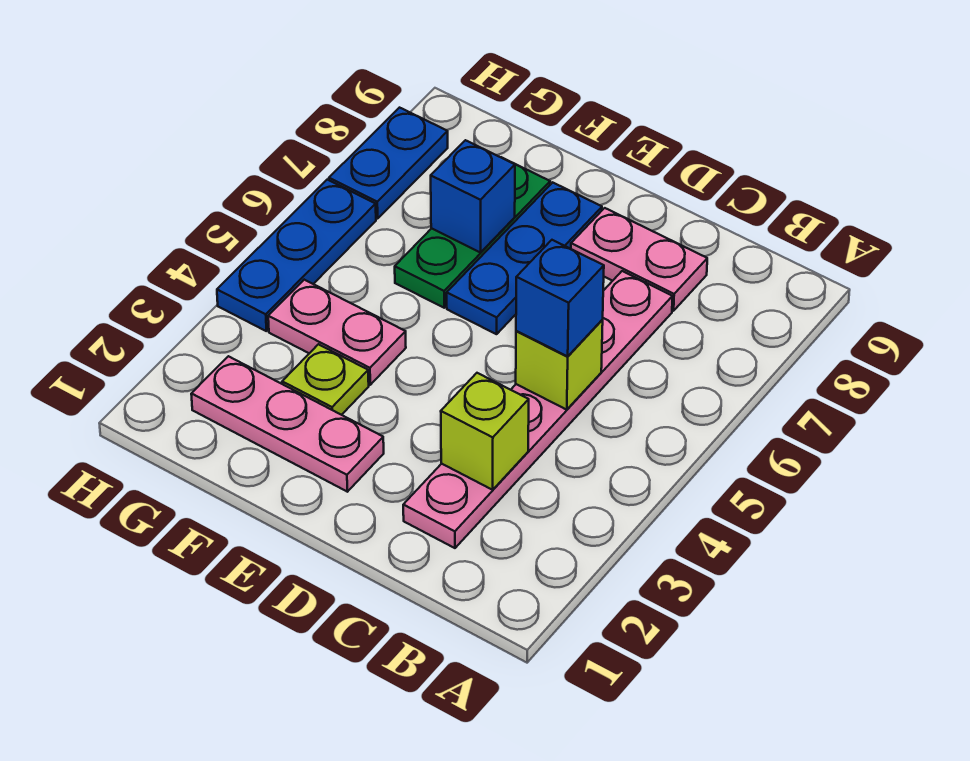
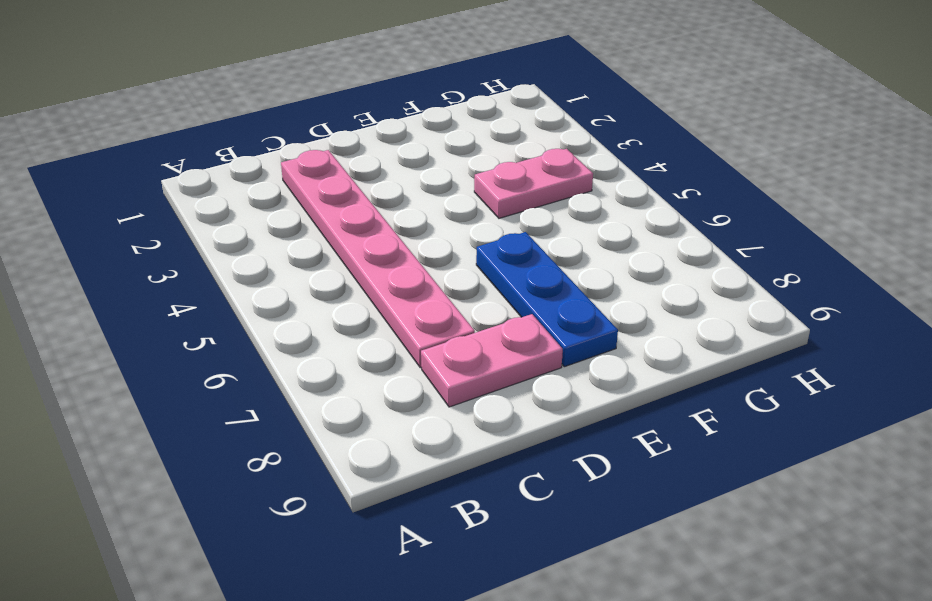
none -> pink 1x3 plate [191,356,384,492]
none -> lime 1x1 plate [282,344,369,415]
none -> green 1x3 plate [395,157,550,308]

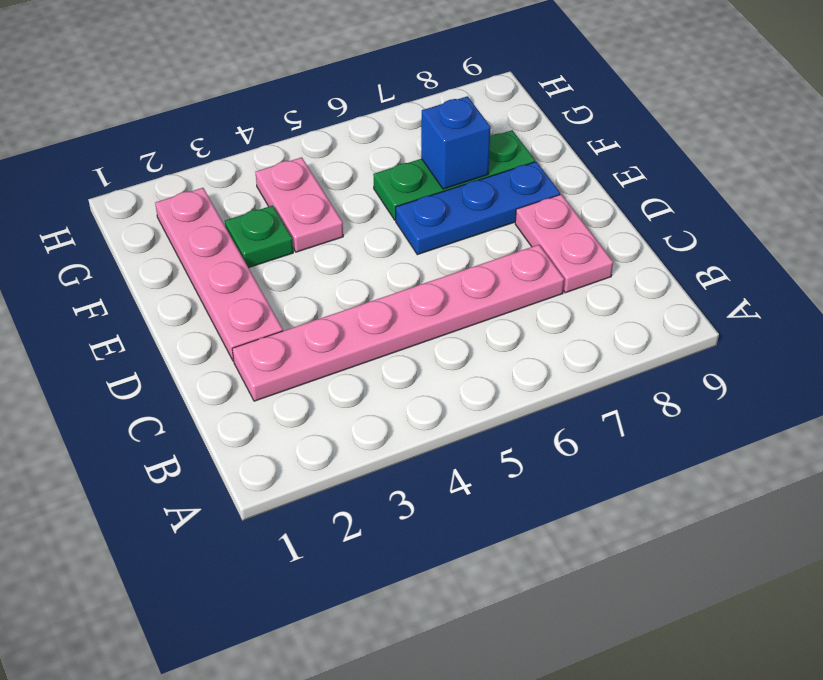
pink 1x4 plate [155,188,283,361] -> pink 1x3 plate [191,356,384,492]
green 1x1 plate [225,206,293,268] -> lime 1x1 plate [282,344,369,415]
none -> blue 1x3 plate [217,180,376,331]
none -> blue 1x2 plate [329,108,448,219]
none -> lime 1x1 brick [441,373,529,490]

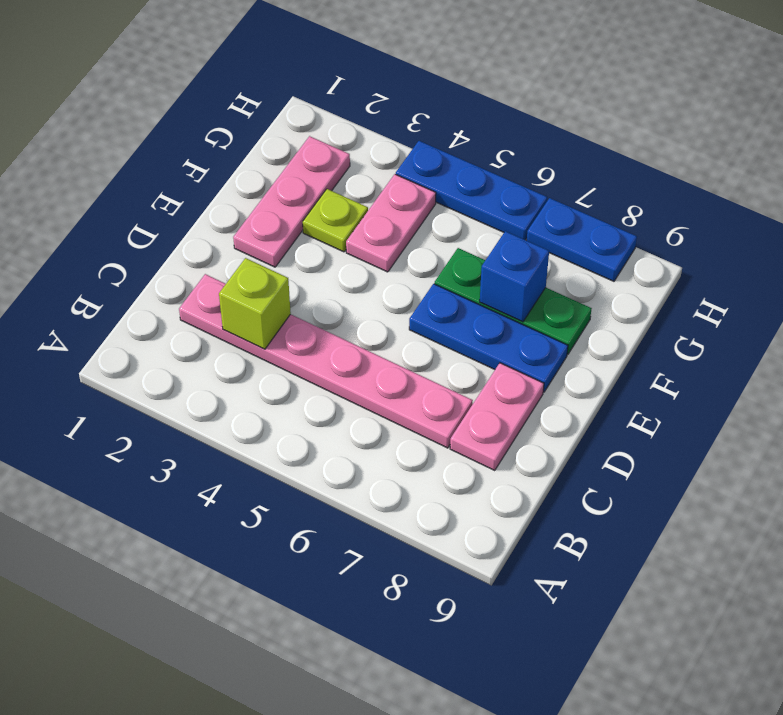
none -> lime 1x1 brick [516,320,603,410]
none -> blue 1x1 brick [516,240,604,356]

